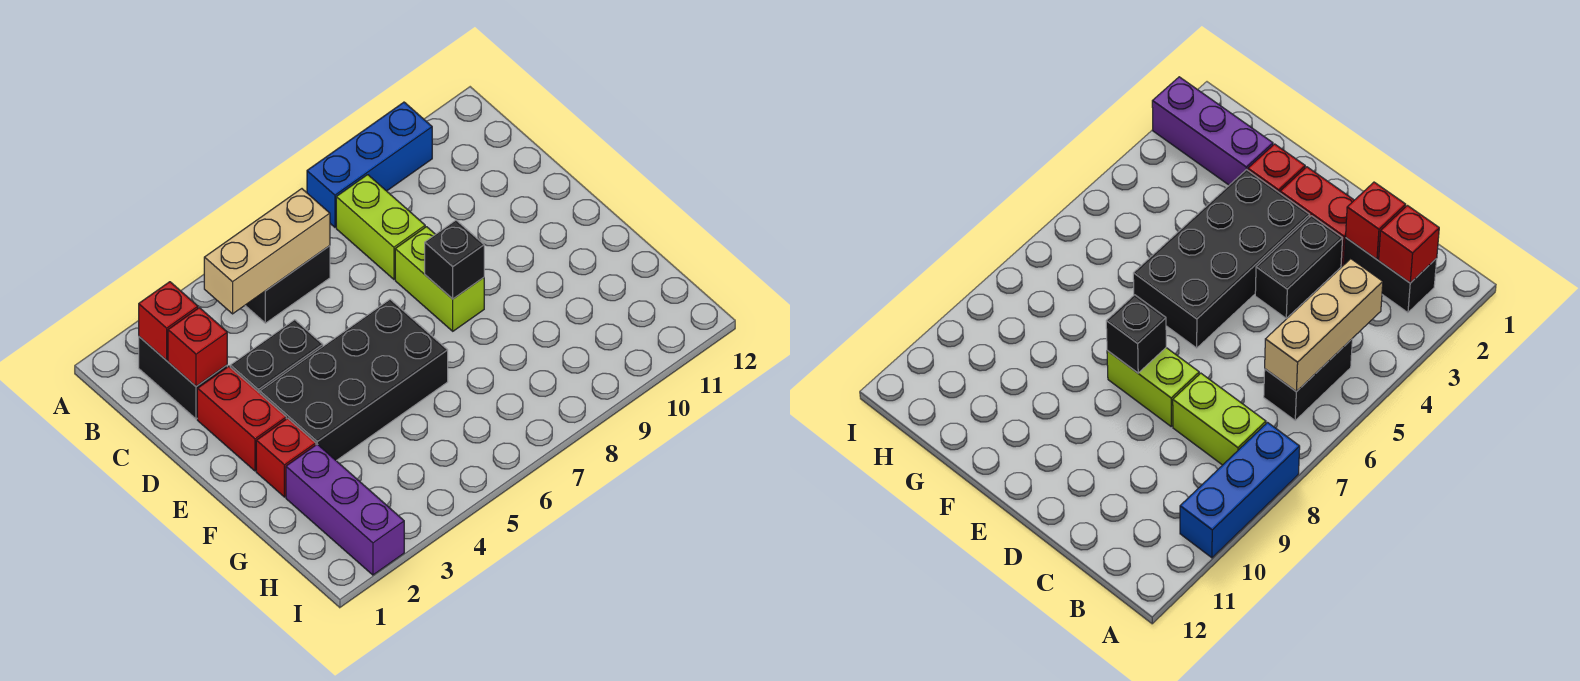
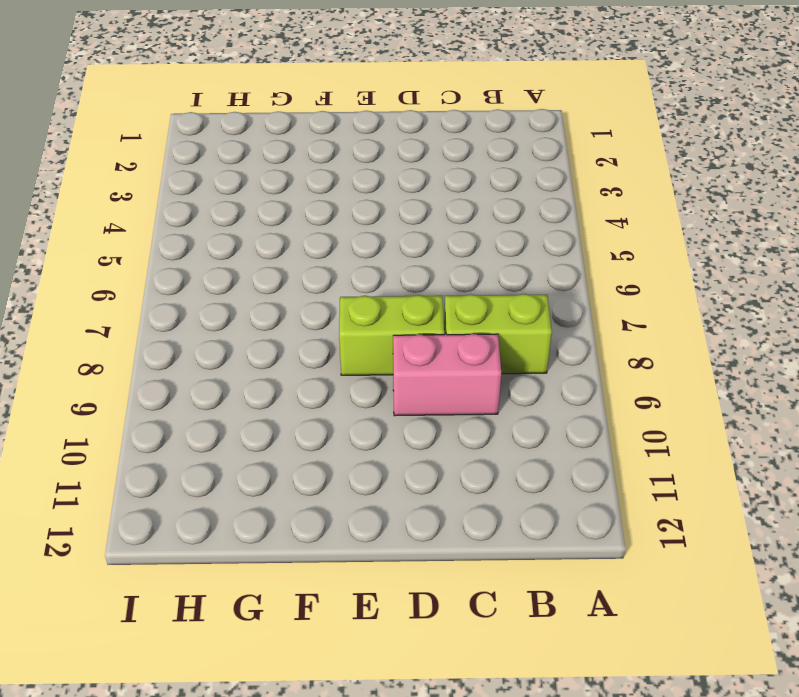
pink 1x2 brick [393,334,501,416] -> none
none -> blue 1x3 brick [307,102,432,227]
none -> black 1x2 brick [139,337,227,419]
none -> black 1x2 brick [245,246,330,323]

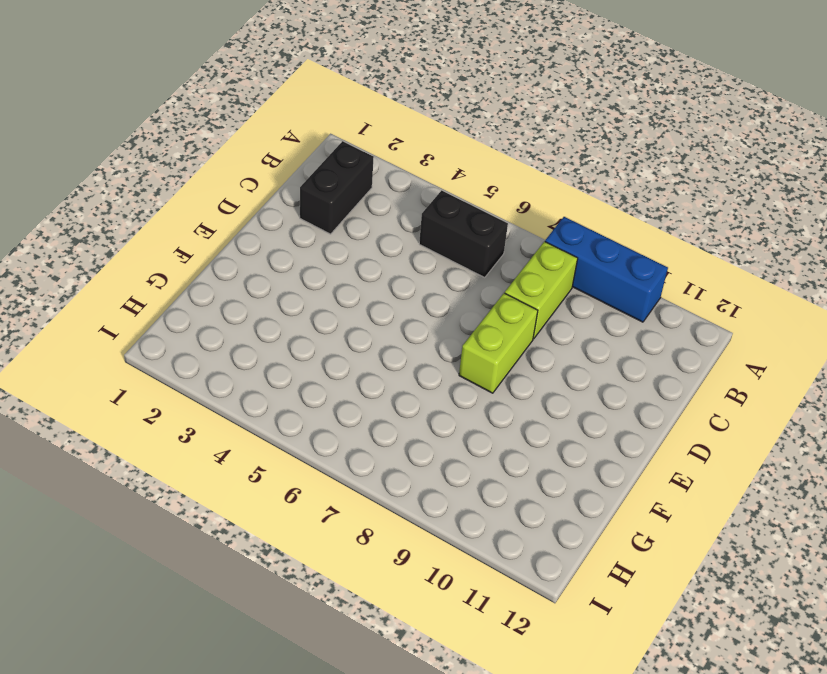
none -> red 1x2 brick [197,366,286,471]
none -> black 1x2 brick [230,320,323,393]
none -> black 2x4 brick [260,299,448,461]

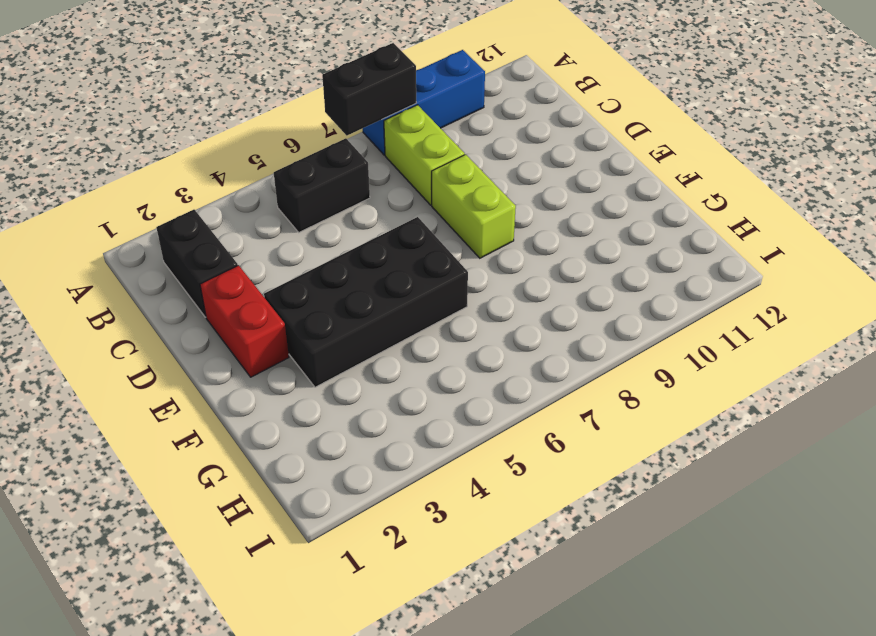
black 1x2 brick [322,43,416,135] -> black 1x2 brick moved to [230,320,323,393]
none -> red 1x1 brick [256,418,316,497]
none -> purple 1x3 brick [286,444,404,575]
none -> red 1x1 brick [139,282,198,360]

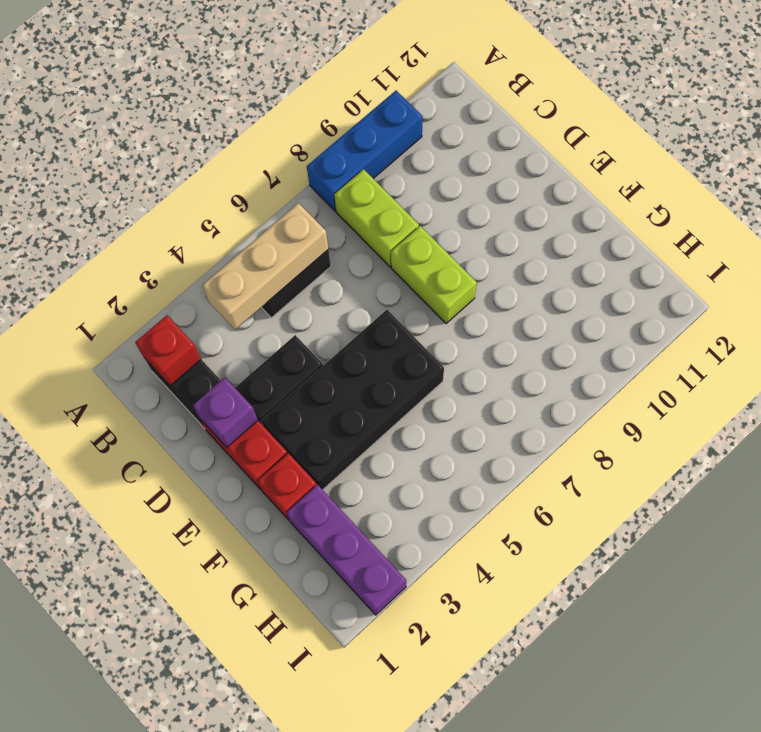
purple 1x1 brick [193,378,258,447] -> none
none -> red 1x1 brick [168,308,227,386]
none -> black 1x1 brick [425,220,484,299]

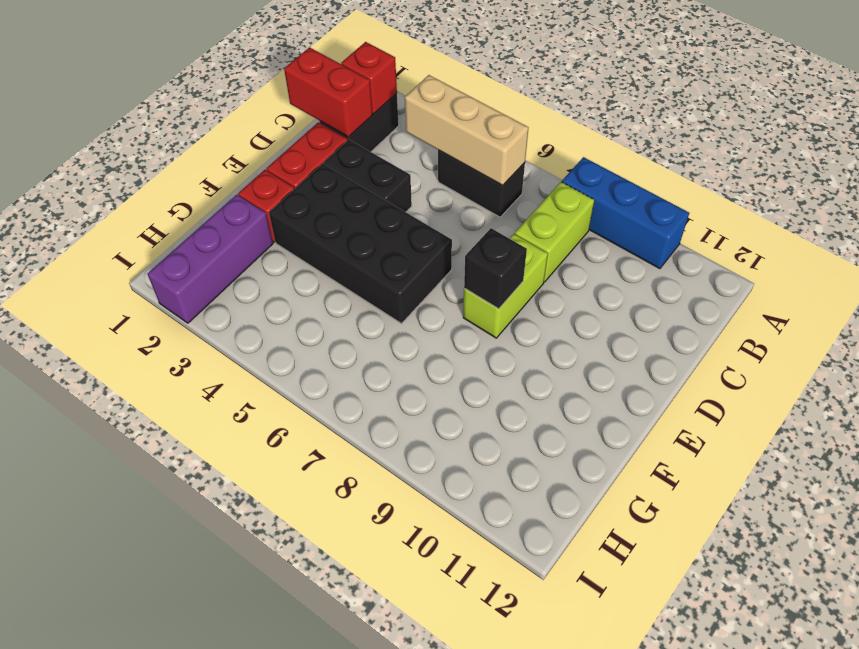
red 1x2 brick [284,47,372,137] -> red 1x1 brick [168,308,227,386]

